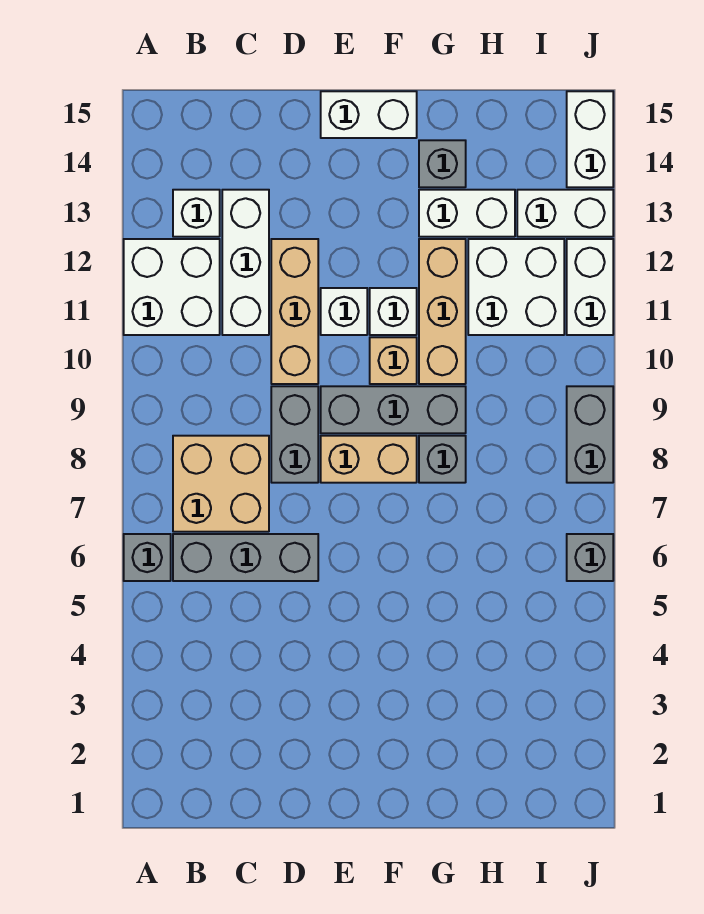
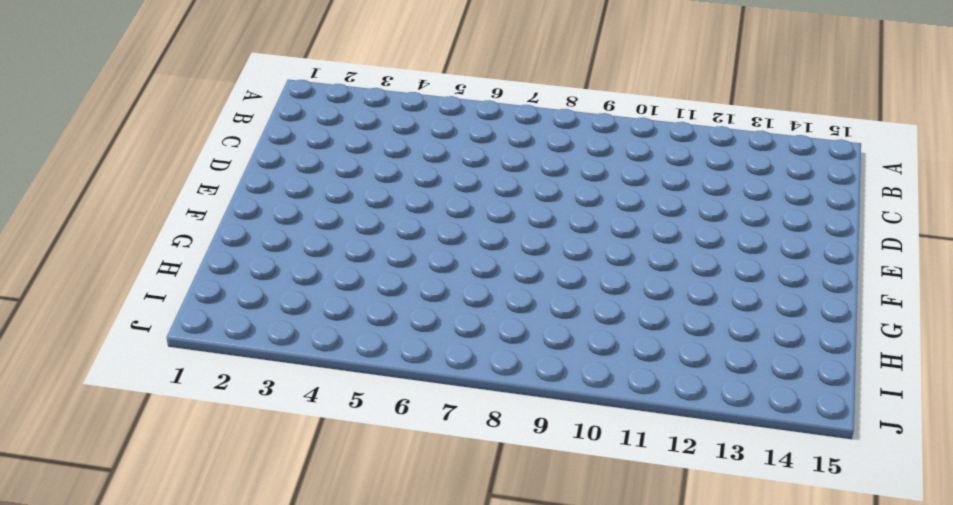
none -> grey 1x1 brick [124,534,171,581]
none -> white 2x2 brick [124,239,220,335]
none -> grey 1x3 brick [173,534,318,581]

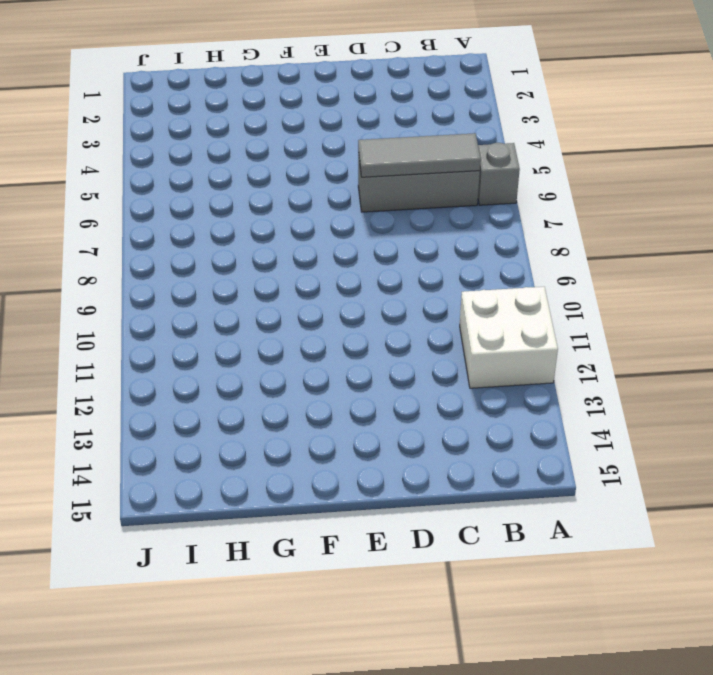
grey 1x3 tile [358,133,481,177] -> none
none -> tan 2x2 brick [173,436,269,532]
none -> white 1x1 brick [173,190,220,237]
none -> white 1x3 brick [222,190,269,335]

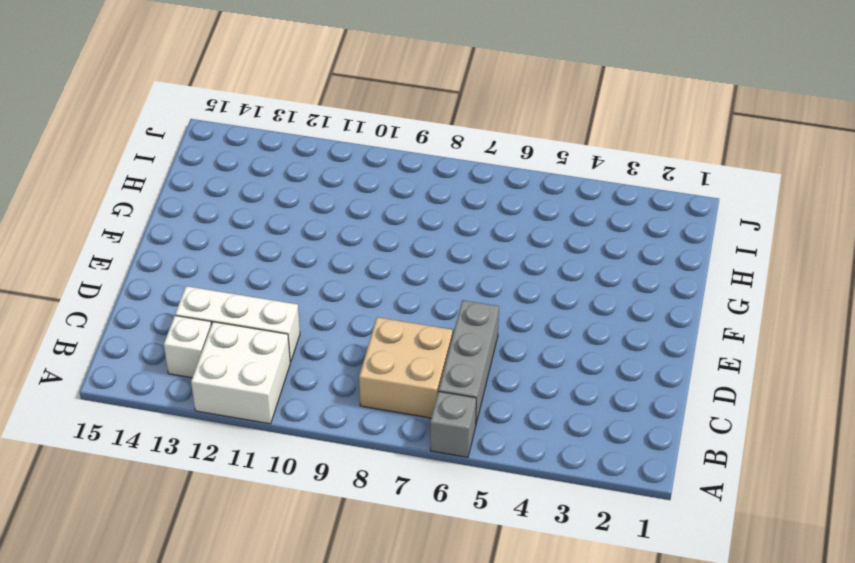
none -> grey 1x2 brick [271,386,318,483]
none -> tan 1x3 brick [271,239,318,384]
none -> tan 1x2 brick [321,436,417,483]

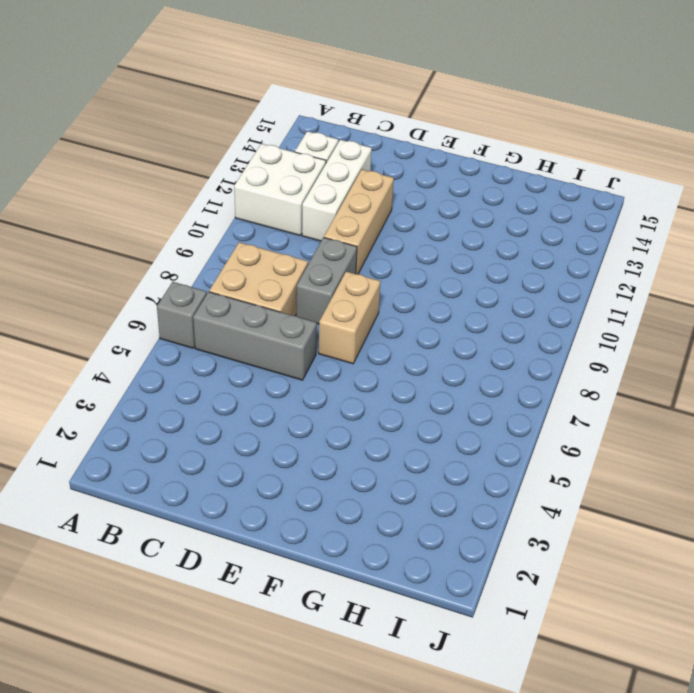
tan 1x2 brick [319,272,381,364] -> tan 1x2 brick turned to [321,436,417,483]
none -> grey 1x3 brick [321,386,466,433]
none -> white 1x1 brick [321,288,367,335]
none -> white 1x2 brick [321,91,417,138]

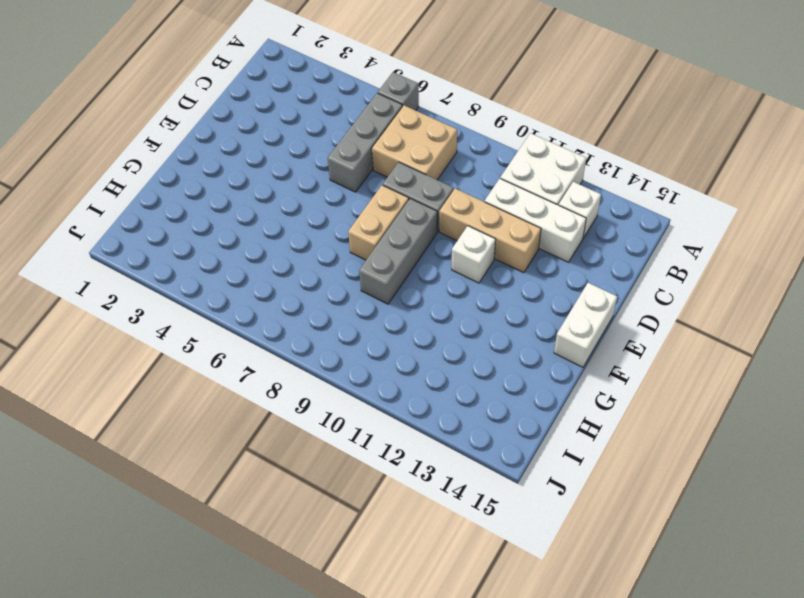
none -> tan 1x1 brick [370,337,417,384]
none -> white 1x1 brick [370,288,417,335]
none -> grey 1x1 brick [419,436,466,483]

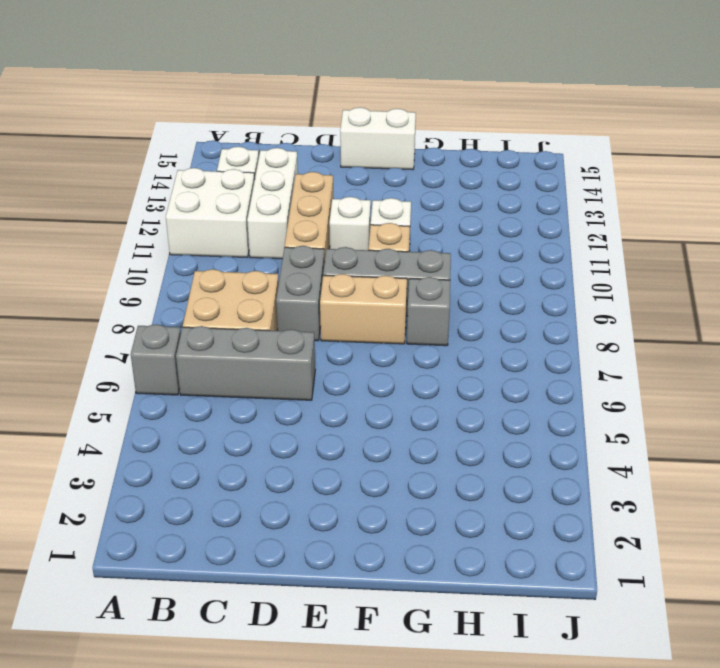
none -> tan 1x3 brick [419,239,466,384]
none -> white 1x2 brick [419,190,515,237]
none -> grey 1x1 brick [419,140,466,187]

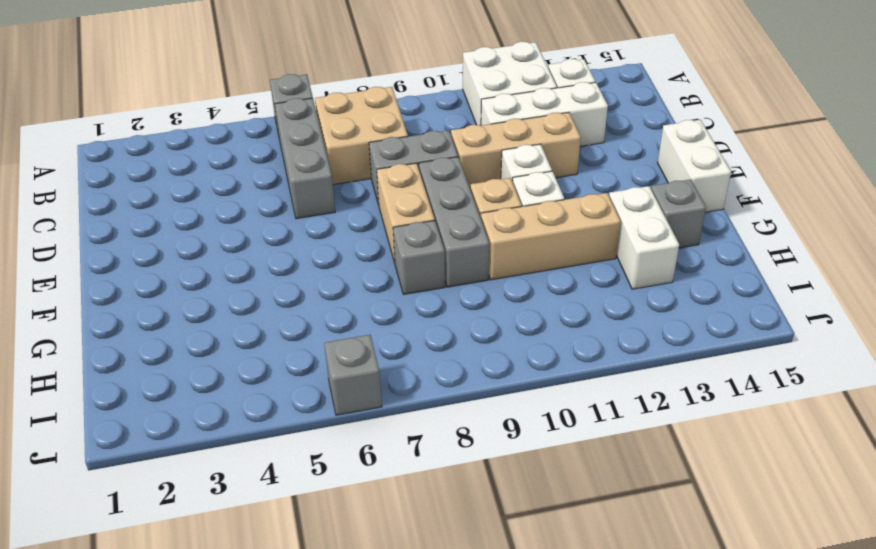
none -> white 2x2 brick [468,239,564,335]
none -> white 1x2 brick [517,190,613,237]
none -> grey 1x2 brick [567,386,613,483]

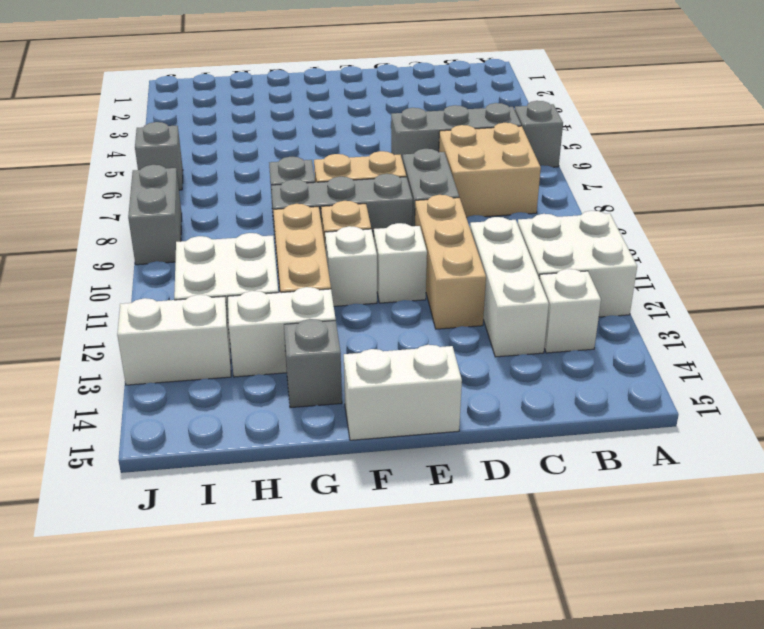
none -> white 1x2 brick [567,239,613,335]
none -> white 1x2 brick [567,91,613,187]

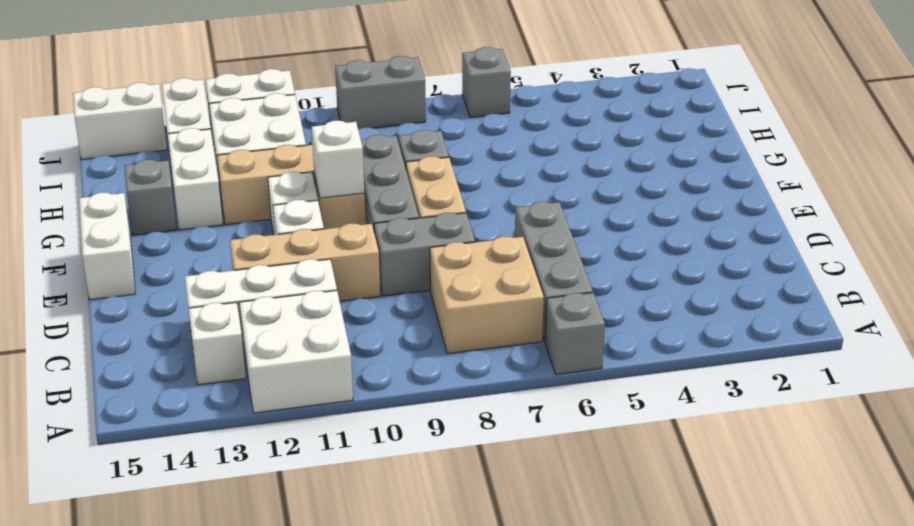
white 1x1 brick [312,121,364,198] -> none

